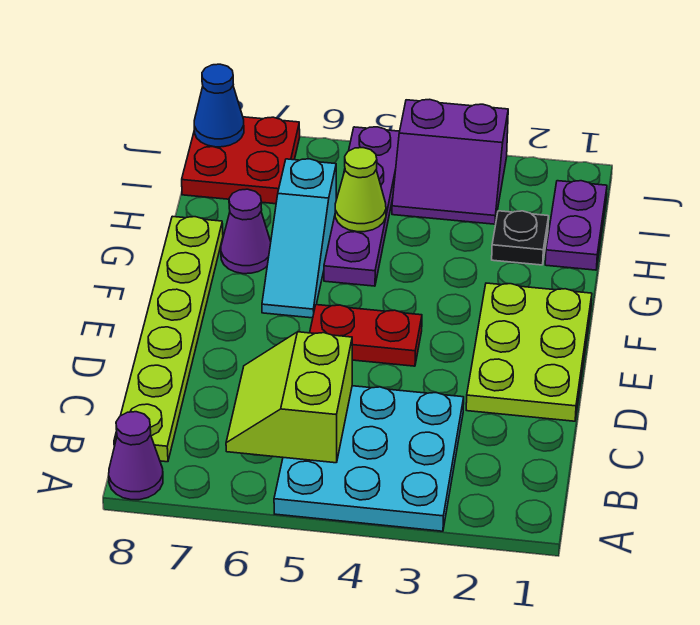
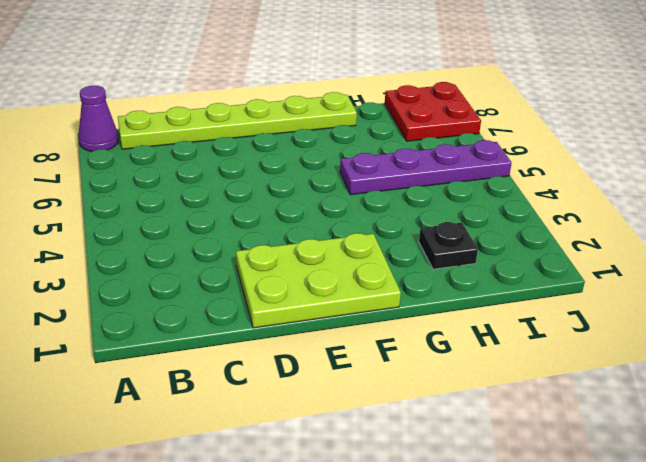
none -> cyan 3x3 plate [274,386,464,531]
none -> red 1x2 plate [310,305,422,366]
none -> cyan 1x3 slope [262,159,336,318]

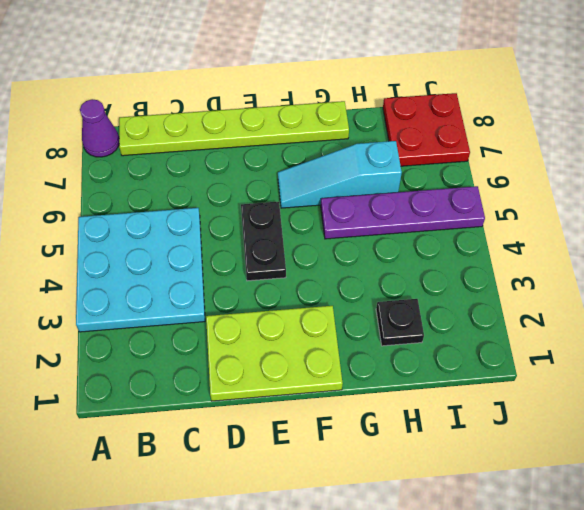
black 1x2 plate [241,202,286,281] -> red 1x2 plate [310,305,422,366]
none -> purple 1x1 cone [221,189,271,274]
none -> purple 1x2 plate [545,181,607,270]
none -> purple 2x2 slope [392,99,508,224]

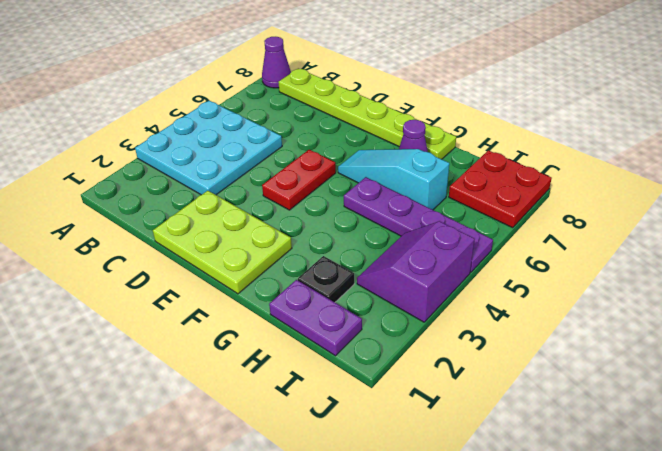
none -> lime 2x2 slope [226,332,352,463]
none -> lime 1x1 cone [335,148,386,232]
none -> blue 1x1 cone [194,64,244,147]

